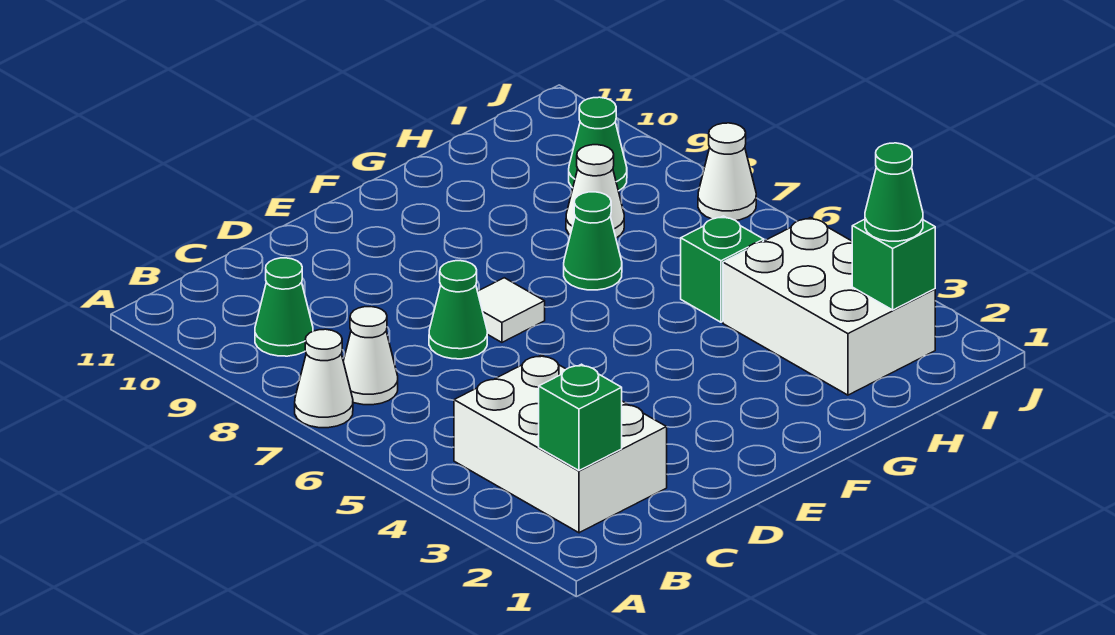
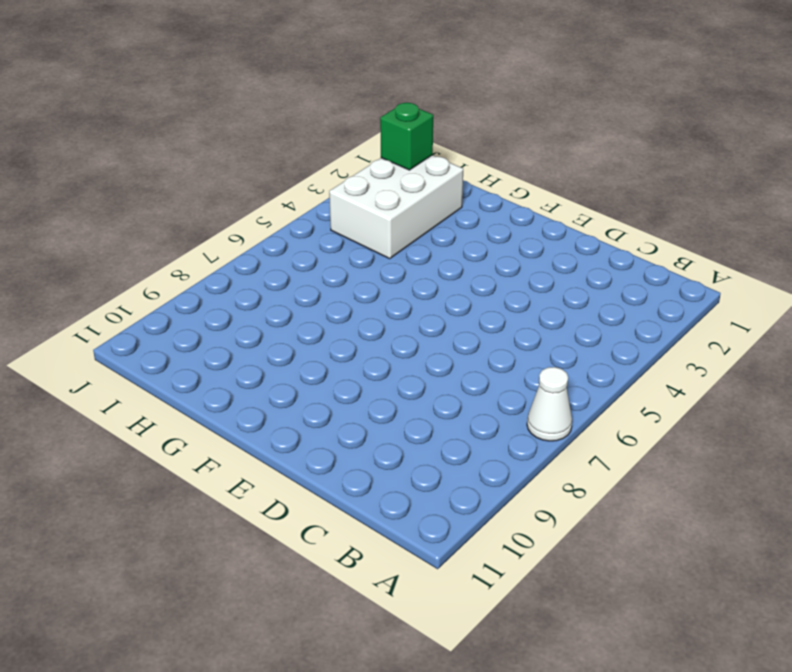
none -> white 2x3 brick [454,355,667,533]
none -> white 1x1 cone [343,307,398,405]
none -> green 1x1 cone [255,258,313,356]

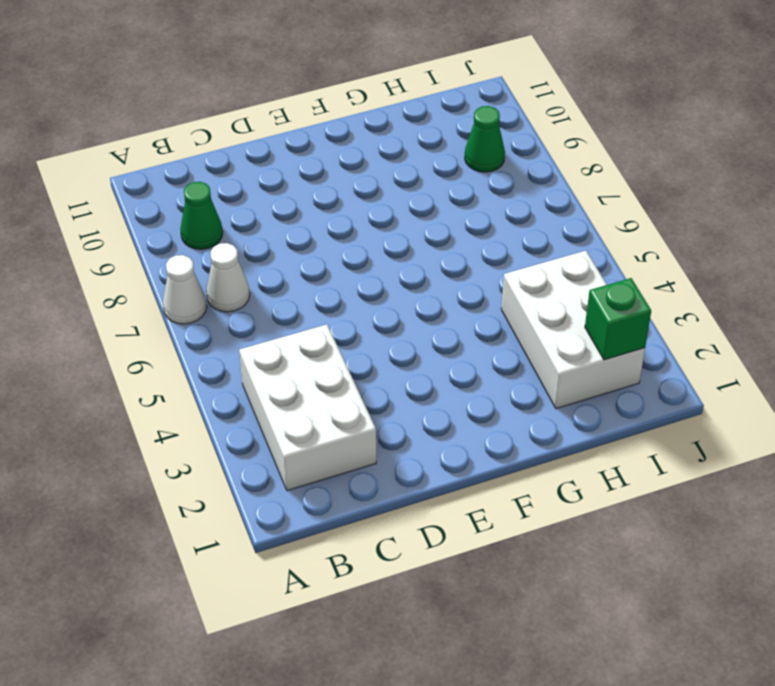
none -> green 1x1 cone [429,261,487,359]
none -> white 1x1 tile [478,278,545,342]
none -> green 1x1 cone [564,192,622,290]

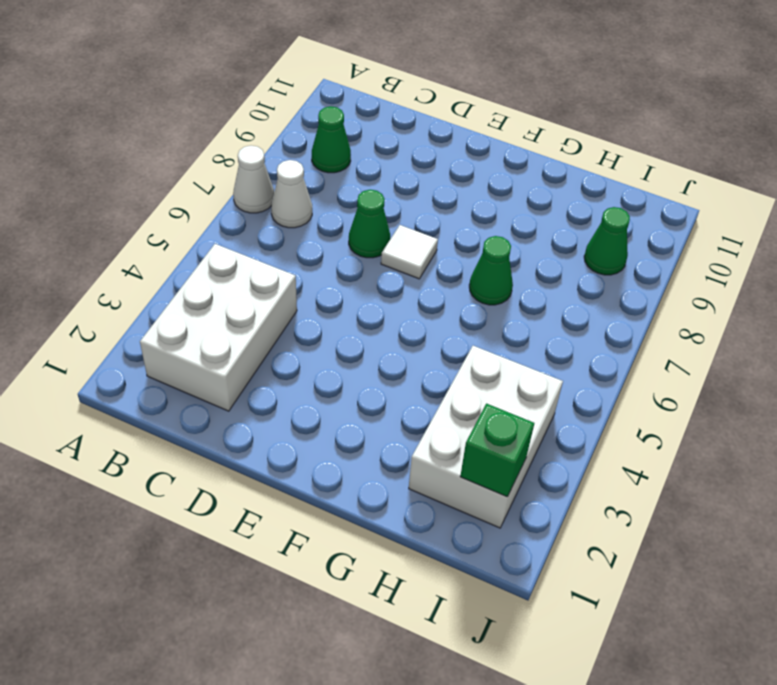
none -> green 1x1 brick [681,216,764,322]
none -> white 1x1 cone [566,145,624,238]
none -> white 1x1 cone [698,123,756,221]

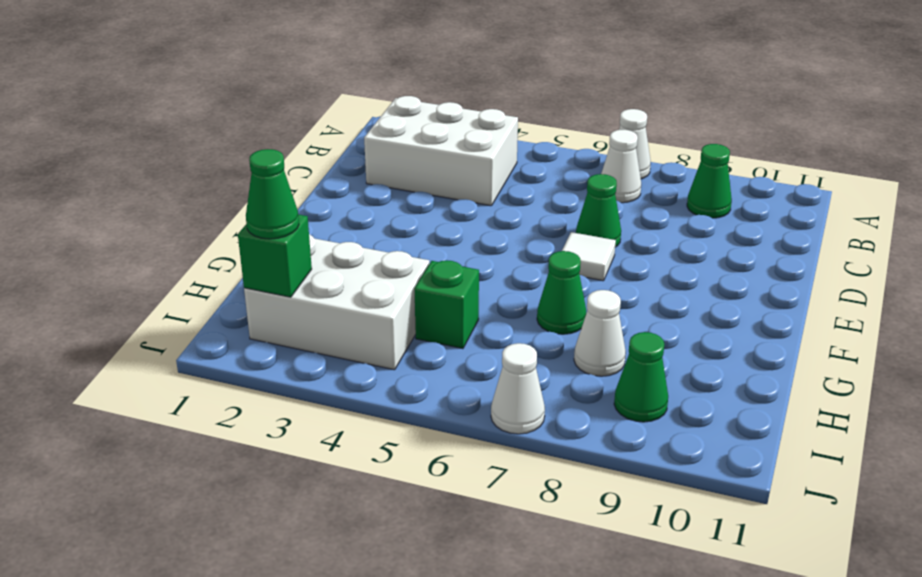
none -> green 1x1 brick [539,364,622,470]

